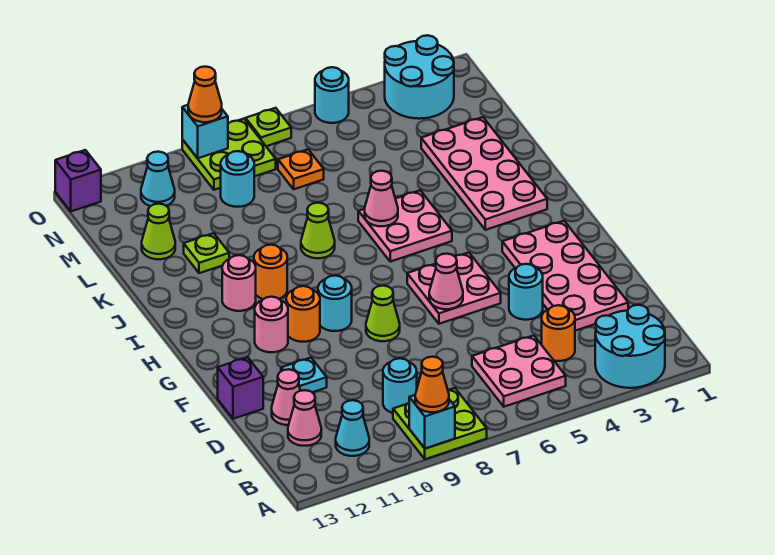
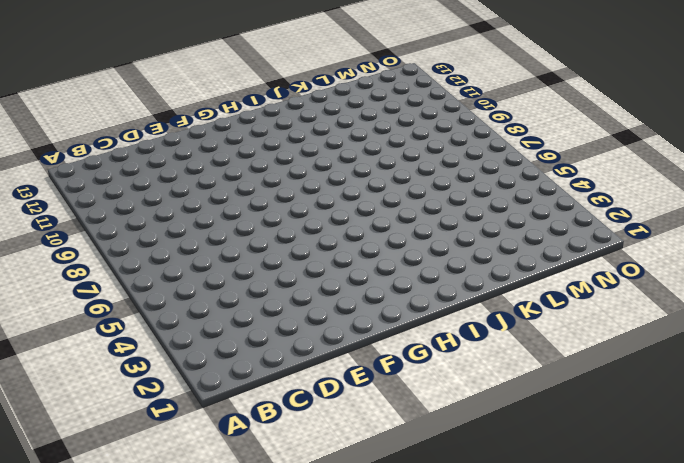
none -> cyan 2x2 round brick [595,305,665,388]
none -> lime 2x2 plate [393,388,487,459]
none -> pink 2x2 plate [472,335,566,407]
none -> cyan 1x1 cone [336,400,369,456]

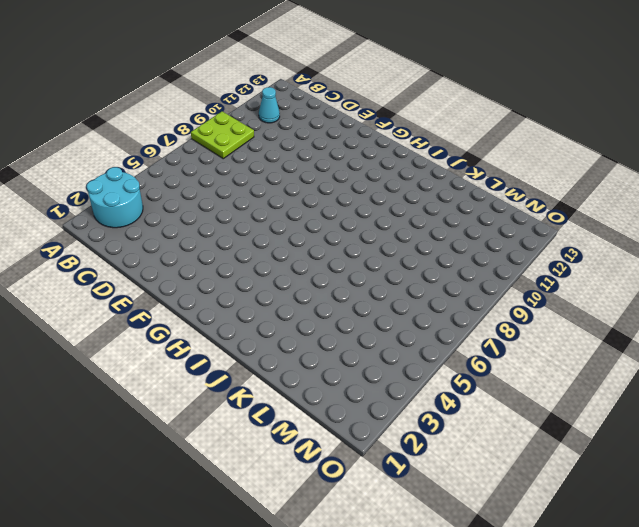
none -> pink 2x2 plate [472,335,566,407]
none -> orange 1x1 round brick [542,305,575,361]
none -> cyan 1x1 round brick [383,358,417,413]
none -> pink 1x1 cone [288,390,321,446]

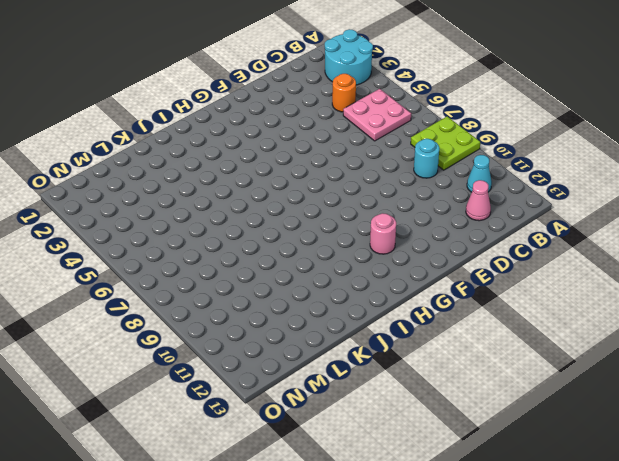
none -> pink 2x4 plate [502,221,628,331]
none -> pink 1x1 cone [272,369,300,425]
none -> cyan 1x1 round brick [509,264,543,320]
none -> cyan 1x1 plate [281,358,327,392]

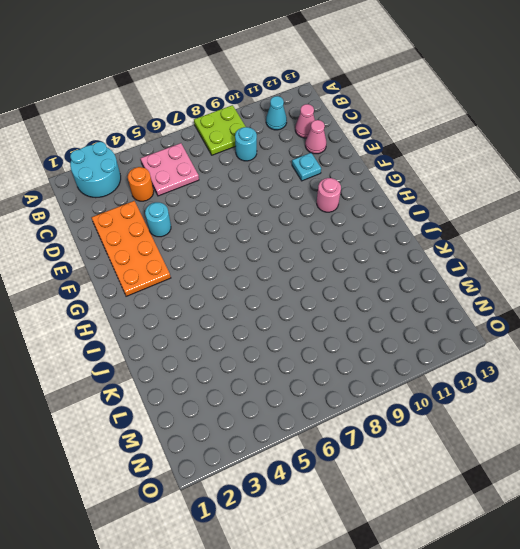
orange 2x4 plate [91,201,171,296] -> pink 2x4 plate [502,221,628,331]
none -> purple 1x1 brick [218,357,263,419]
none -> pink 2x2 plate [407,253,501,324]
none -> lime 1x1 cone [366,286,400,341]
none -> cyan 1x1 round brick [318,275,352,331]

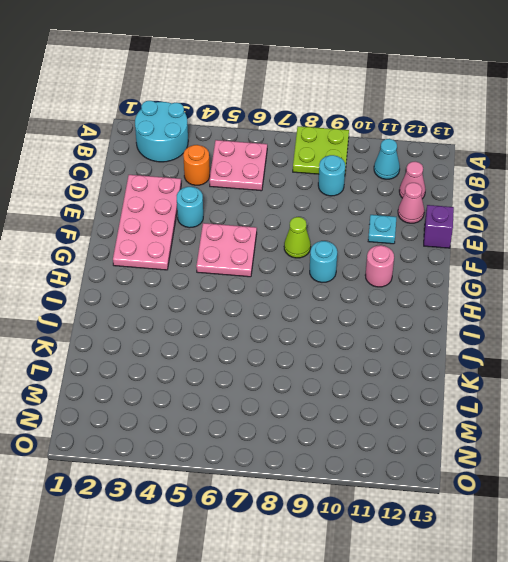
none -> orange 1x1 round brick [286,286,320,342]
none -> pink 2x4 plate [421,117,547,230]
none -> pink 2x2 plate [358,190,452,262]
none -> orange 1x1 round brick [254,245,287,299]

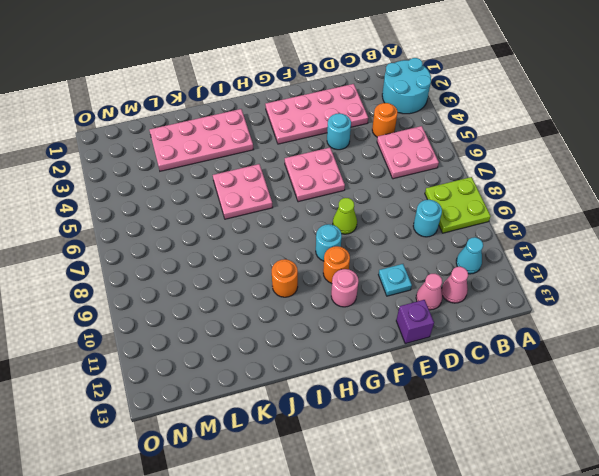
none -> pink 1x1 round brick [222,255,256,311]
none -> lime 1x1 cone [301,203,335,258]
none -> lime 1x1 plate [184,233,229,273]
none -> lime 1x1 cone [142,204,175,259]

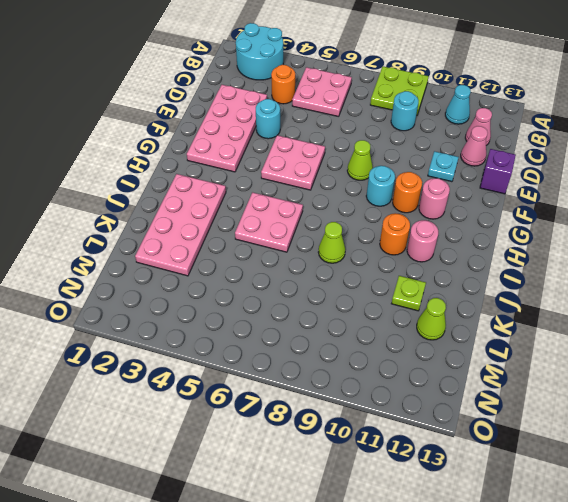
none -> orange 1x1 plate [278,150,324,189]
none -> cyan 1x1 round brick [221,151,254,207]
none -> cyan 2x2 round brick [385,35,454,119]
none -> lime 2x2 plate [182,119,276,190]

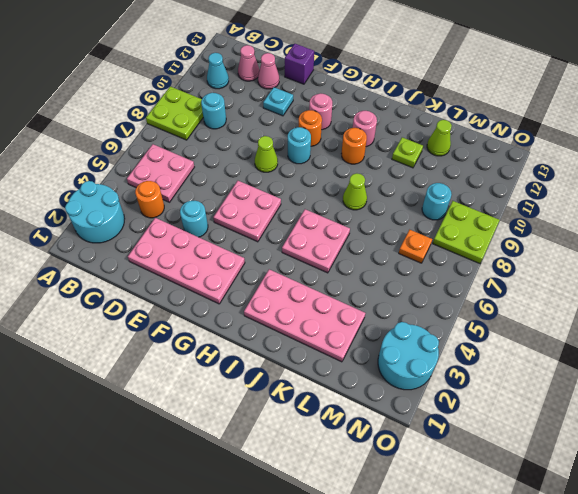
none -> cyan 1x1 cone [141,152,175,206]
none -> cyan 1x1 round brick [315,67,349,123]
none -> lime 1x1 plate [246,108,291,146]
none -> purple 1x1 brick [55,150,101,211]

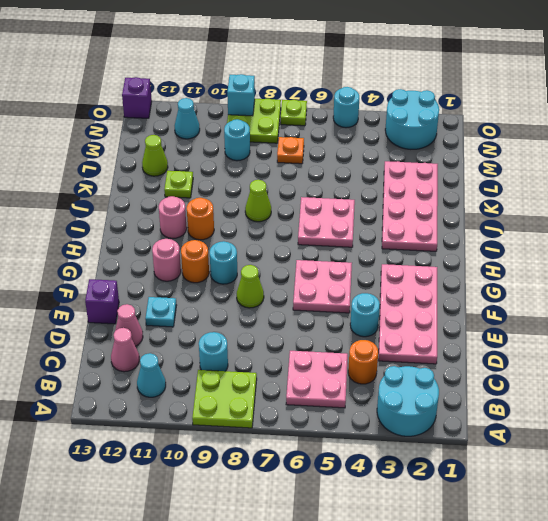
none -> cyan 1x1 brick [409,395,455,449]
none -> pink 1x1 cone [429,254,463,309]
none -> pink 1x1 cone [365,171,398,226]
none -> orange 1x1 cone [415,357,449,412]

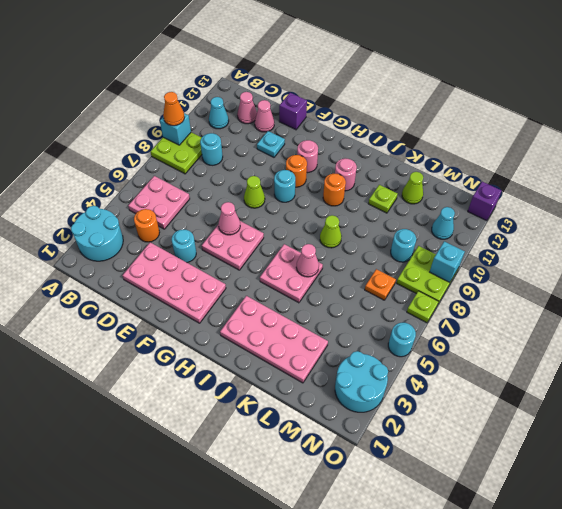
none -> orange 1x1 cone [188,67,222,122]

